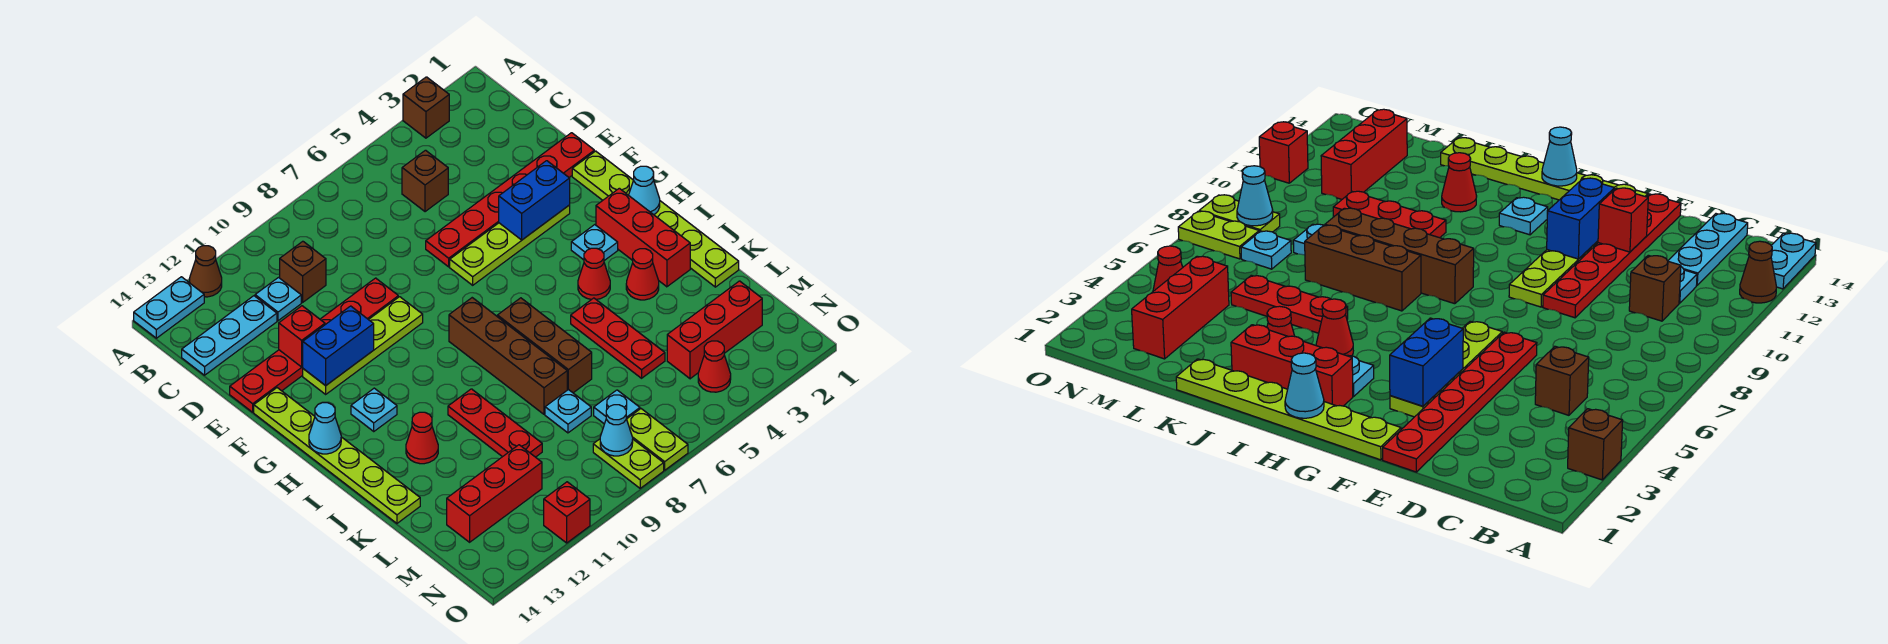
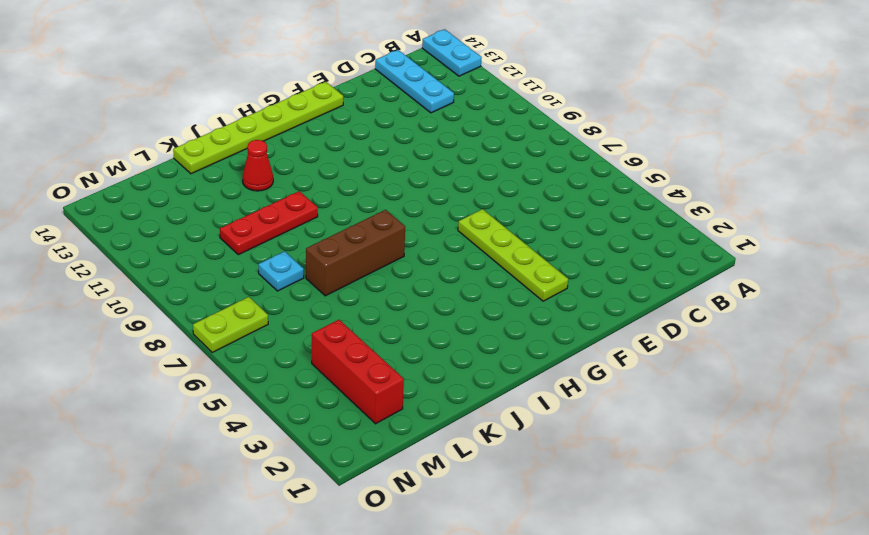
none -> brown 1x1 brick [403,77,449,138]
none -> brown 1x1 cone [189,246,222,297]
none -> brown 1x1 brick [402,150,448,212]
none -> brown 1x1 brick [280,241,326,302]

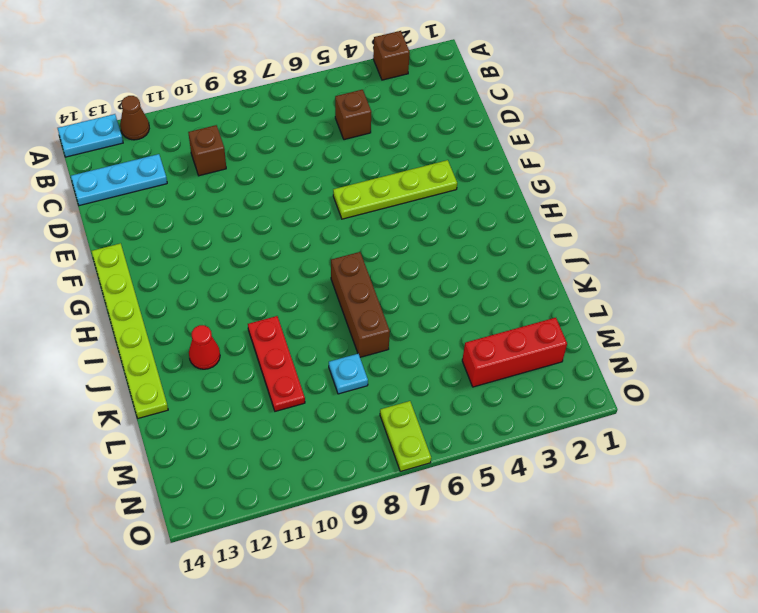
none -> cyan 1x1 plate [255,278,301,321]
none -> red 1x6 plate [426,133,594,267]
none -> red 1x6 plate [230,278,398,412]
none -> lime 1x6 plate [572,151,739,287]

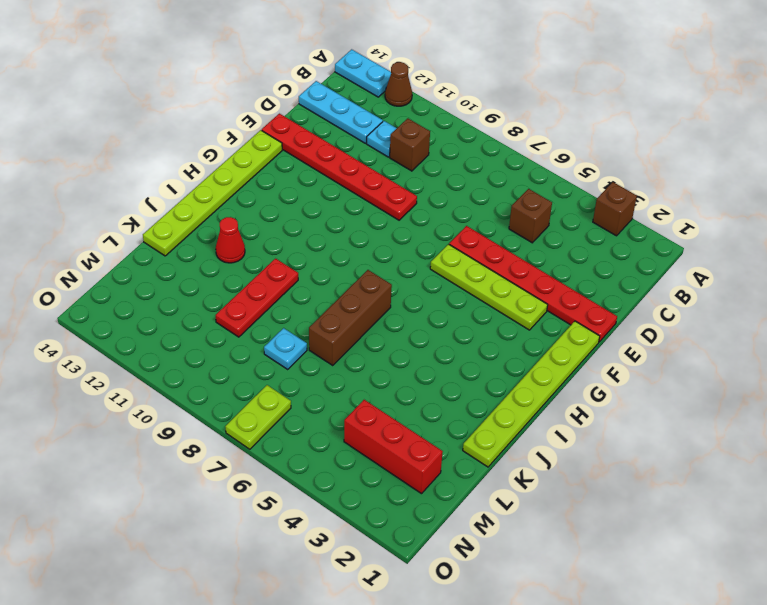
none -> lime 1x4 plate [303,297,423,394]
none -> red 1x3 brick [596,188,690,287]
none -> cyan 1x1 plate [571,225,618,261]
none -> brown 1x4 brick [449,298,567,414]

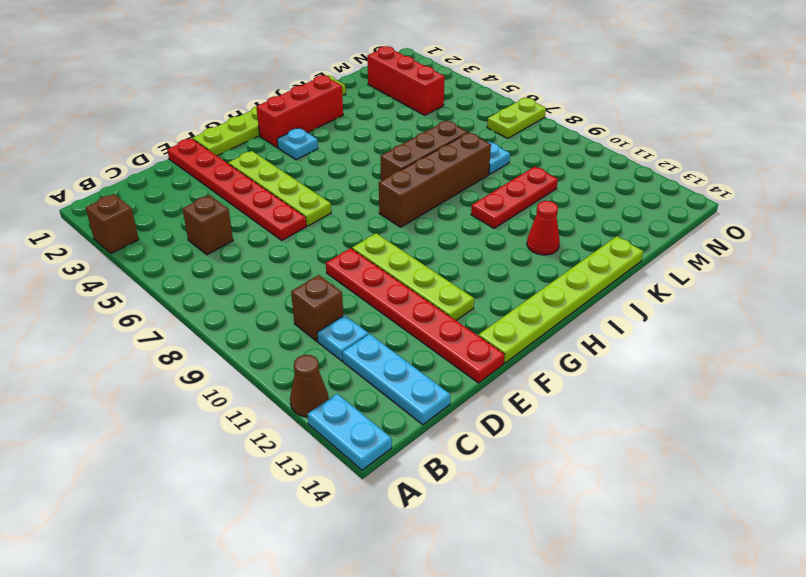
none -> cyan 1x1 plate [351,388,397,431]
none -> red 1x1 cone [578,248,610,300]
none -> red 1x1 cone [626,249,659,300]
none -> red 1x3 plate [571,298,665,378]

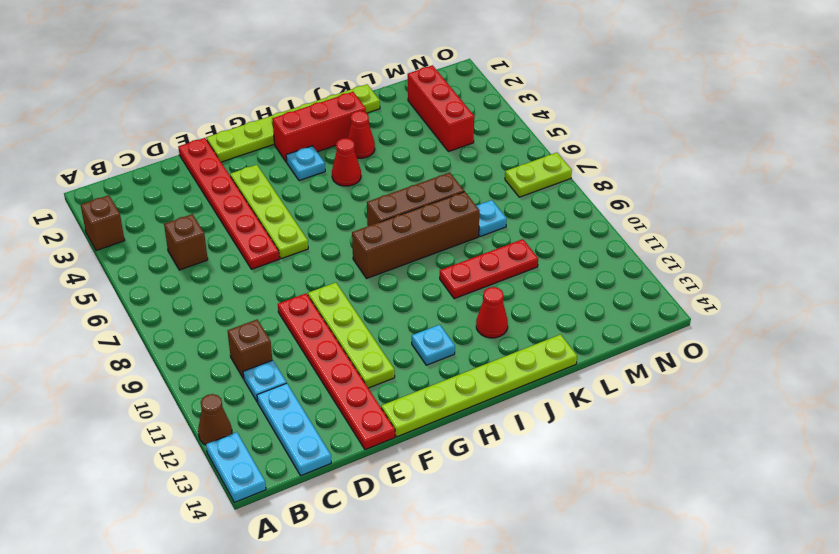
none -> red 1x3 plate [571,298,665,378]
none -> cyan 1x1 plate [594,390,640,424]
none -> red 1x3 brick [447,445,542,542]
none -> red 1x1 cone [698,341,731,392]

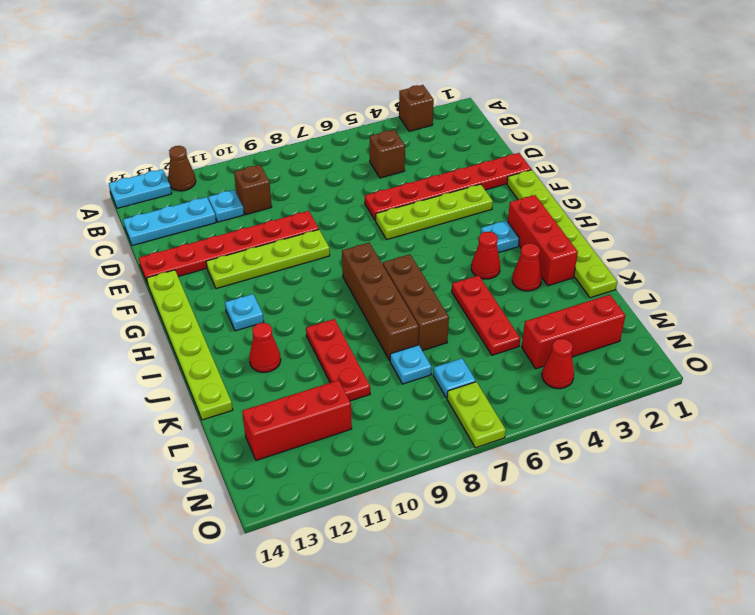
none -> lime 1x2 plate [593,439,664,488]
none -> red 1x1 brick [544,482,590,543]
none -> red 1x1 brick [279,306,325,367]
none -> blue 1x2 brick [499,161,570,240]

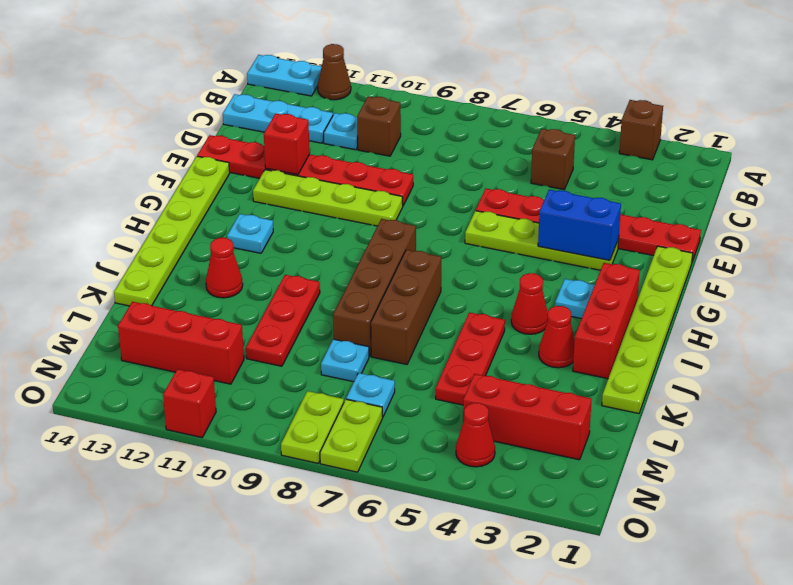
none -> blue 1x2 brick [303,306,374,386]
none -> cyan 1x1 cone [629,166,660,215]
none -> cyan 1x1 cone [309,403,341,454]
none -> cyan 1x1 cone [600,405,633,456]

